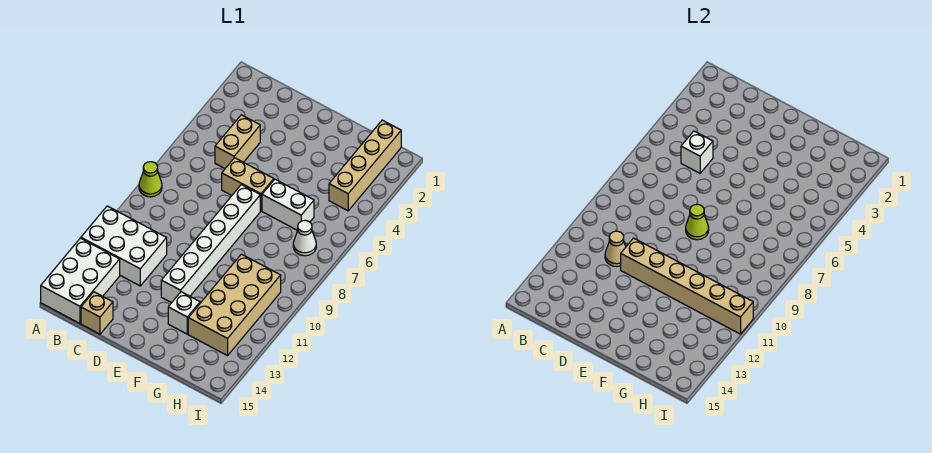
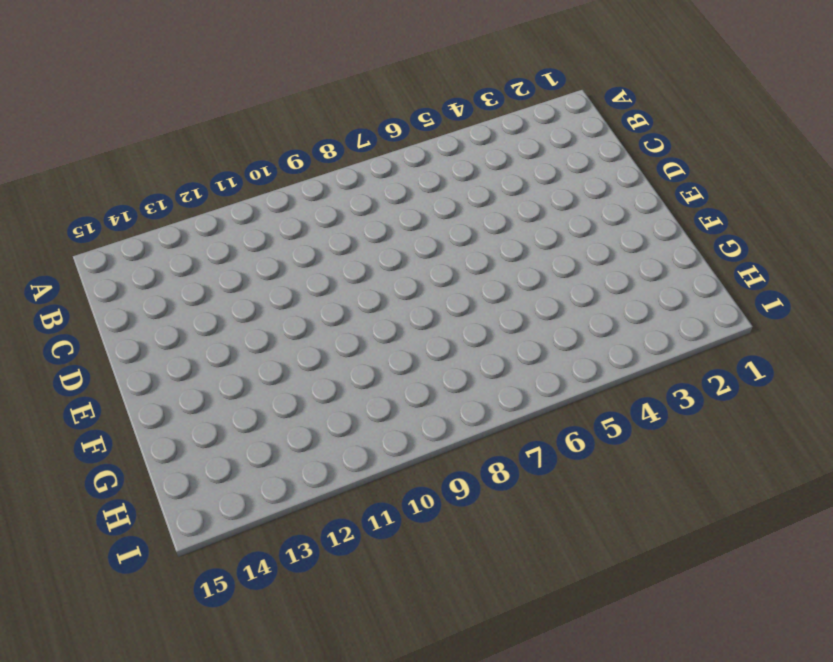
none -> lime 1x1 cone [139,162,162,197]
none -> white 2x3 brick [81,206,167,286]
none -> white 2x3 brick [41,238,120,323]

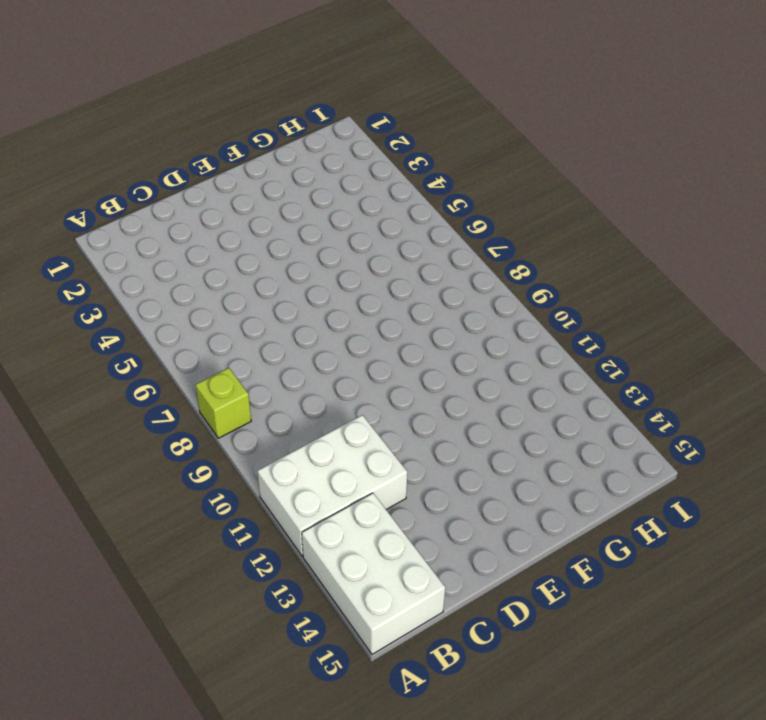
lime 1x1 brick [196,368,251,438] -> lime 1x1 cone [139,162,162,197]
none -> tan 1x2 brick [215,115,260,168]
none -> tan 1x1 brick [81,292,113,334]
none -> tan 1x2 brick [222,158,274,211]

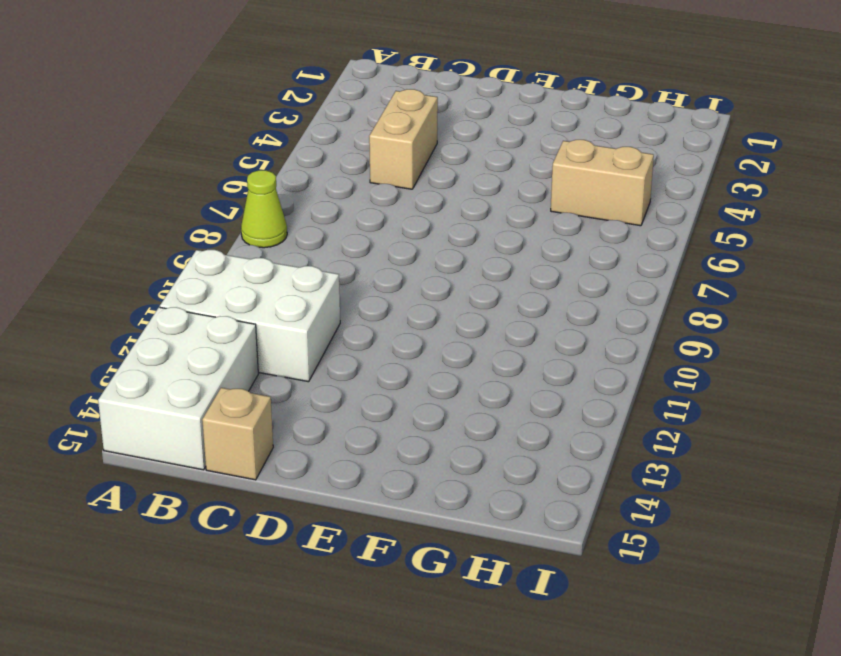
tan 1x2 brick [551,140,654,226] -> tan 1x2 brick moved to [222,158,274,211]
none -> white 1x6 brick [161,185,260,303]
none -> white 1x2 brick [262,179,314,230]
none -> white 1x1 brick [168,292,200,334]

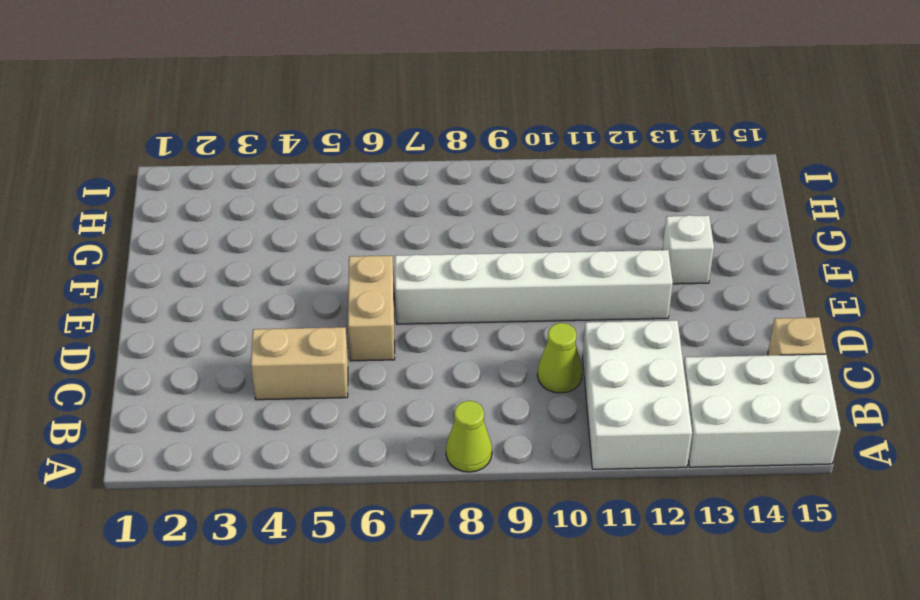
lime 1x1 cone [537,323,582,393] -> lime 1x1 cone moved to [686,204,709,240]
none -> white 1x2 brick [262,179,314,230]
none -> tan 2x4 brick [188,254,281,356]
none -> tan 1x4 brick [329,120,401,211]

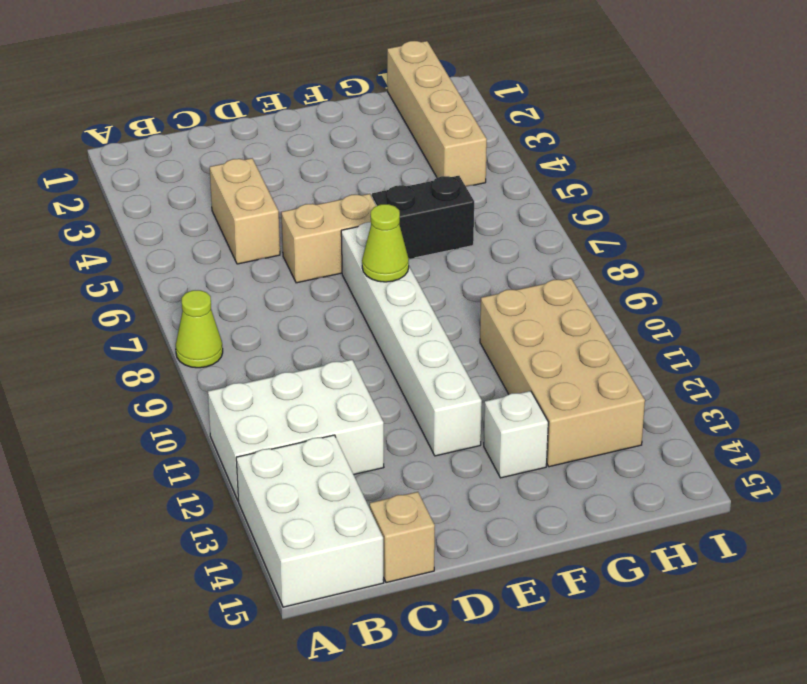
black 1x2 brick [372,176,474,259] -> white 1x2 brick [262,179,314,230]
none -> white 1x1 cone [293,220,316,256]
none -> white 1x1 brick [681,131,713,173]
none -> tan 1x1 cone [605,231,626,266]

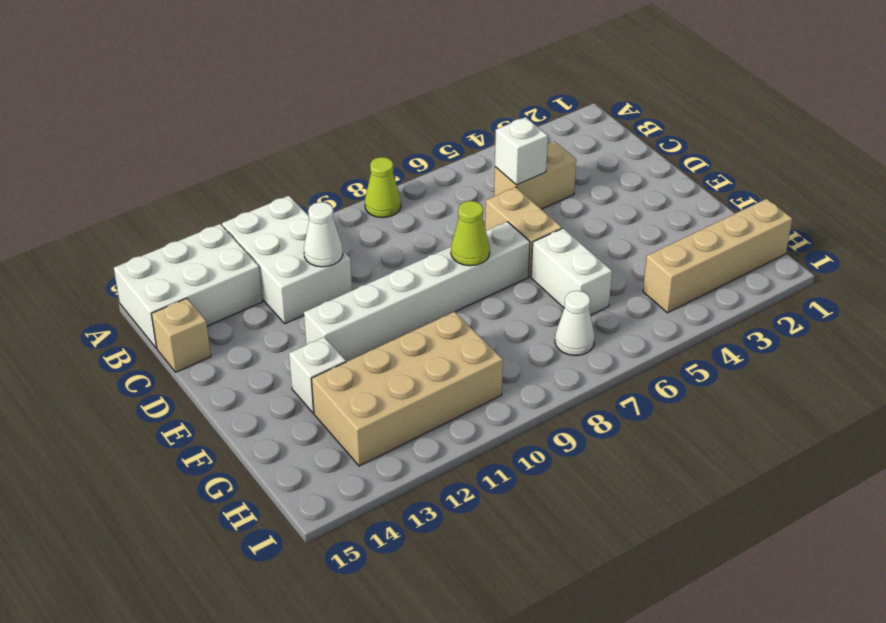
white 1x1 cone [304,202,343,267] -> tan 1x1 cone [605,231,626,266]
none -> tan 1x6 brick [621,238,753,334]

